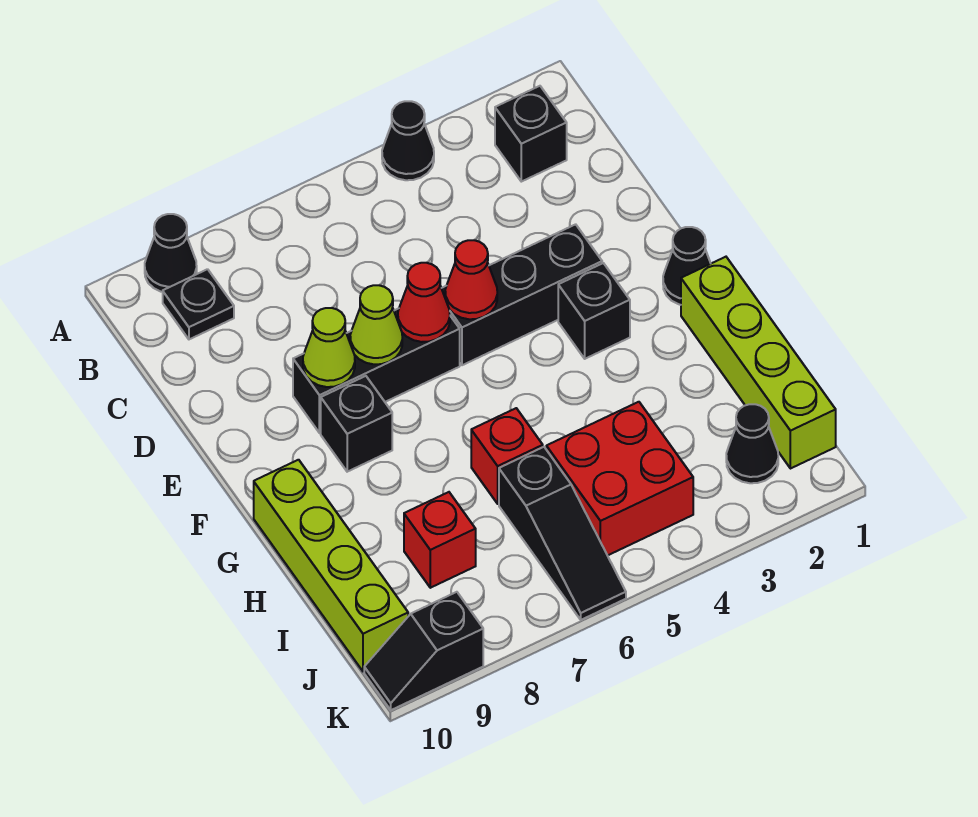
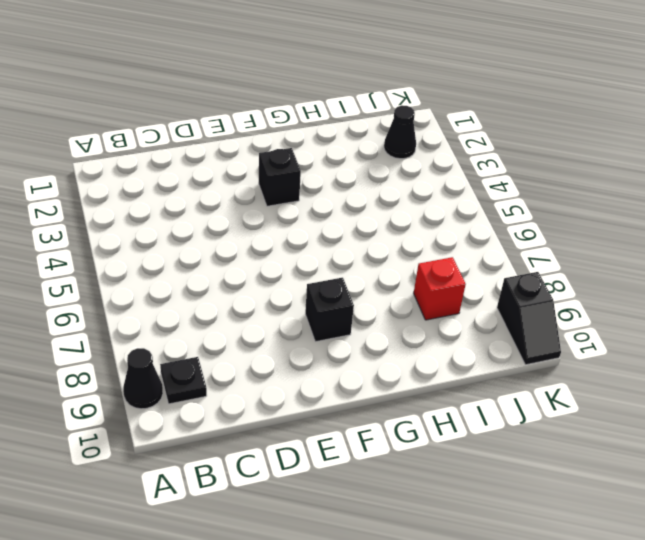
none -> black 1x1 cone [382,101,434,180]
none -> black 1x1 brick [495,86,567,182]
none -> black 1x3 brick [441,224,602,365]

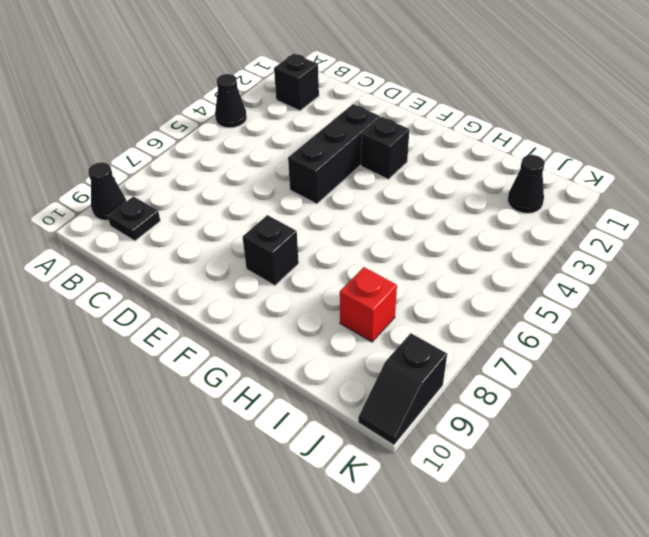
none -> black 1x3 brick [293,308,460,433]
none -> black 1x1 cone [663,227,711,305]
none -> lime 1x4 brick [681,257,836,469]

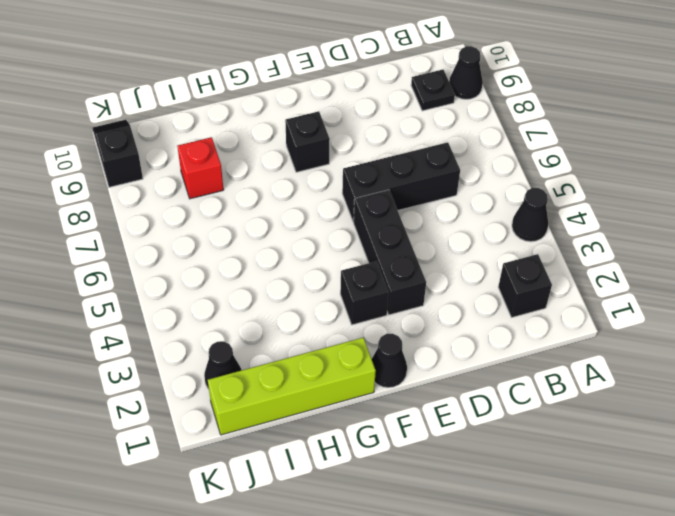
black 1x3 brick [342,142,460,222] -> black 1x3 brick turned to [293,308,460,433]
none -> lime 1x4 brick [254,460,408,672]
none -> red 1x1 brick [471,408,543,504]
none -> red 2x2 brick [546,402,693,555]

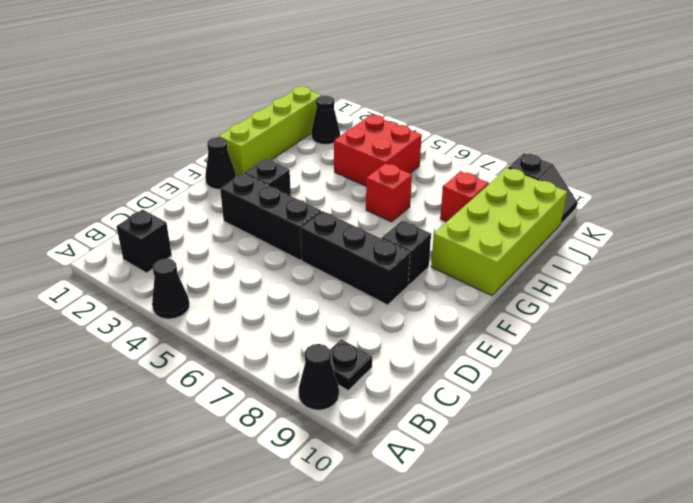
lime 2x4 brick [431,168,567,296] -> lime 1x4 brick [254,460,408,672]
none -> black 1x3 slope [499,447,626,620]
none -> red 1x1 cone [445,240,497,319]
none -> red 1x1 cone [398,263,450,342]

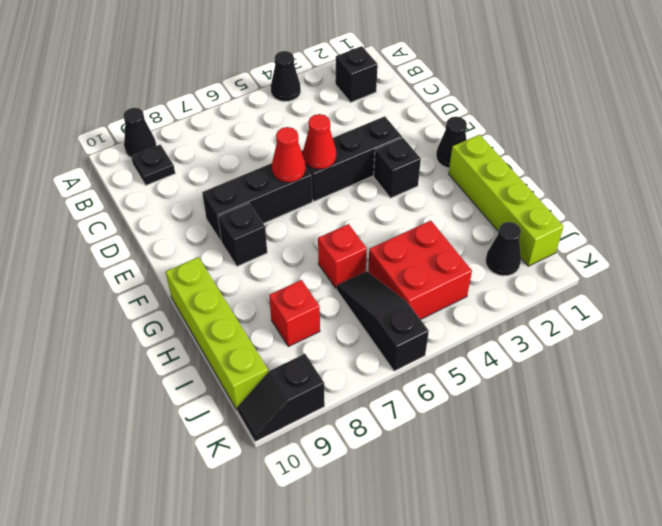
black 1x3 slope [337,271,429,371] -> black 1x3 slope turned to [499,447,626,620]
none -> lime 1x1 cone [350,285,402,364]
none -> lime 1x1 cone [303,308,355,387]

